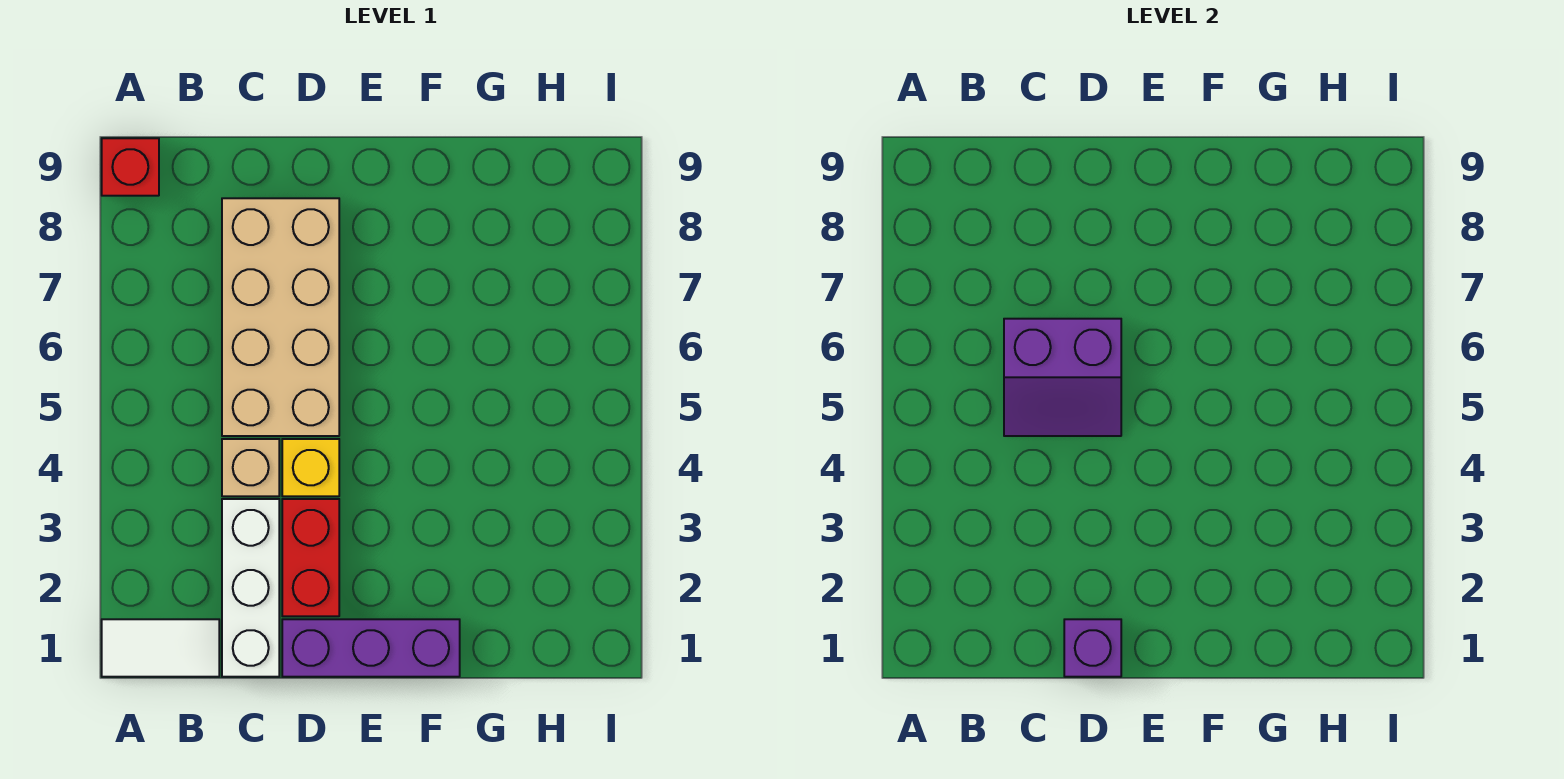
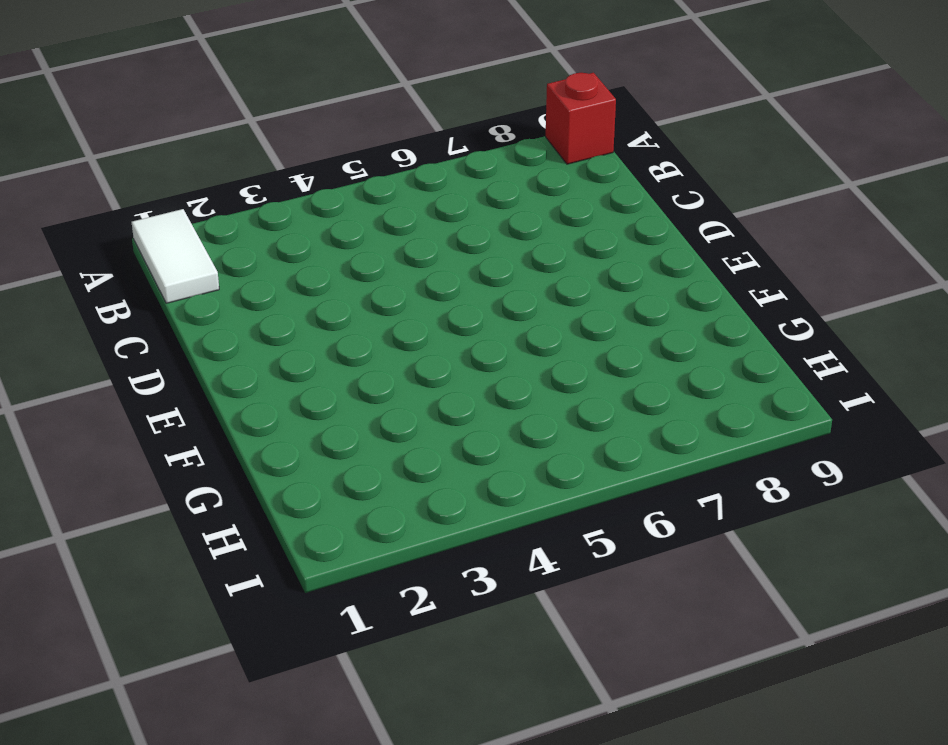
none -> white 1x3 brick [222,499,279,677]
none -> tan 1x1 brick [222,439,279,496]

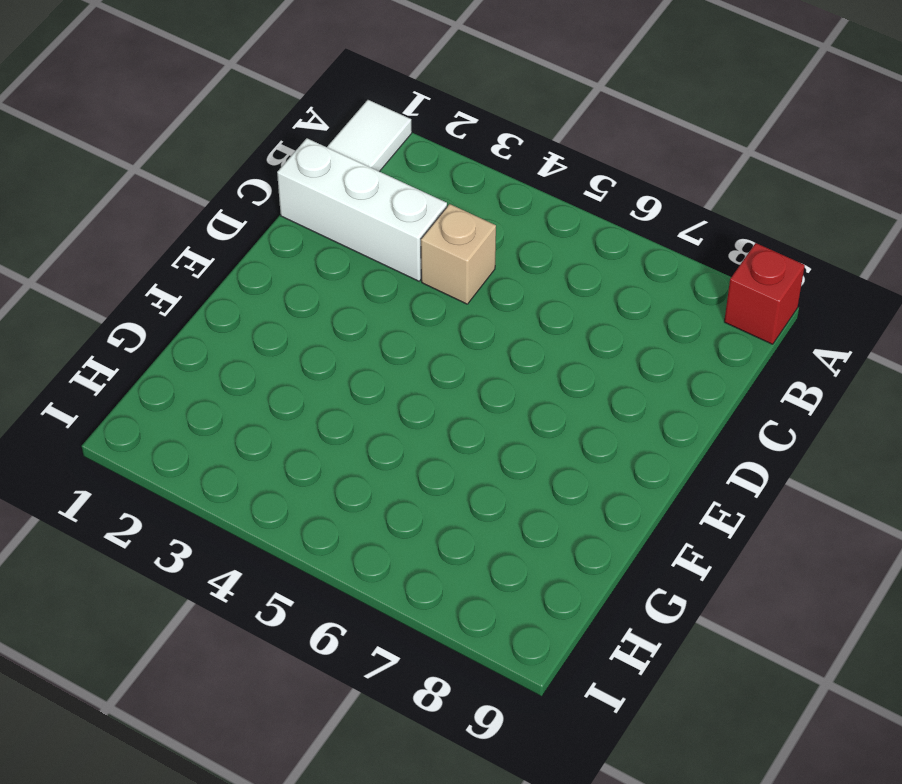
none -> tan 2x4 brick [222,198,339,436]
none -> purple 1x3 brick [282,619,460,677]

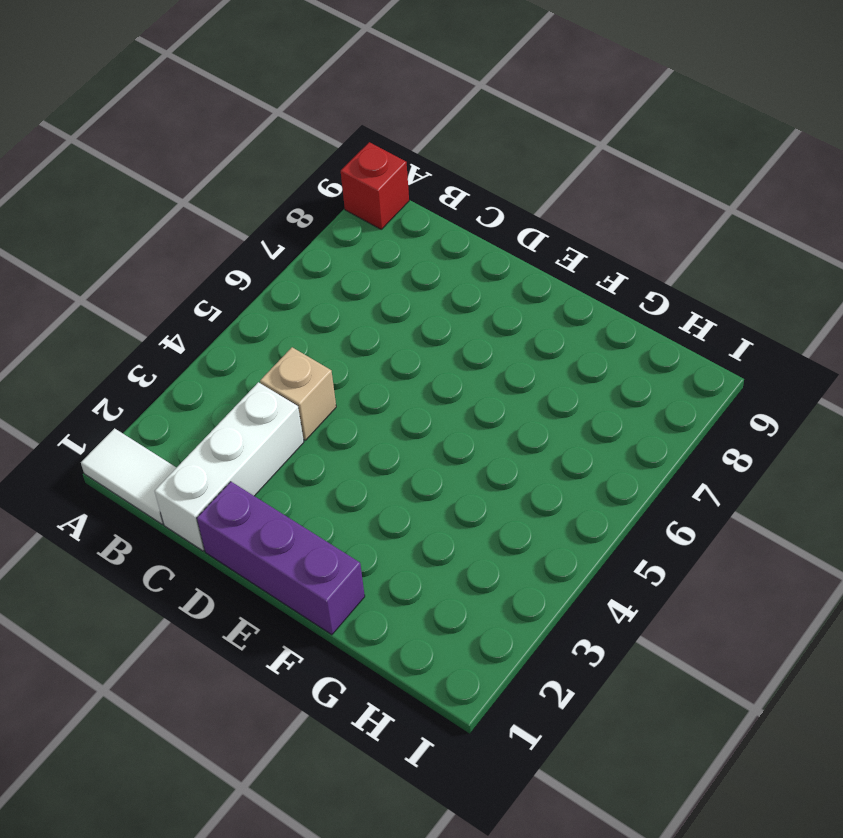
none -> tan 2x4 brick [222,198,339,436]
none -> red 1x2 brick [282,499,339,616]

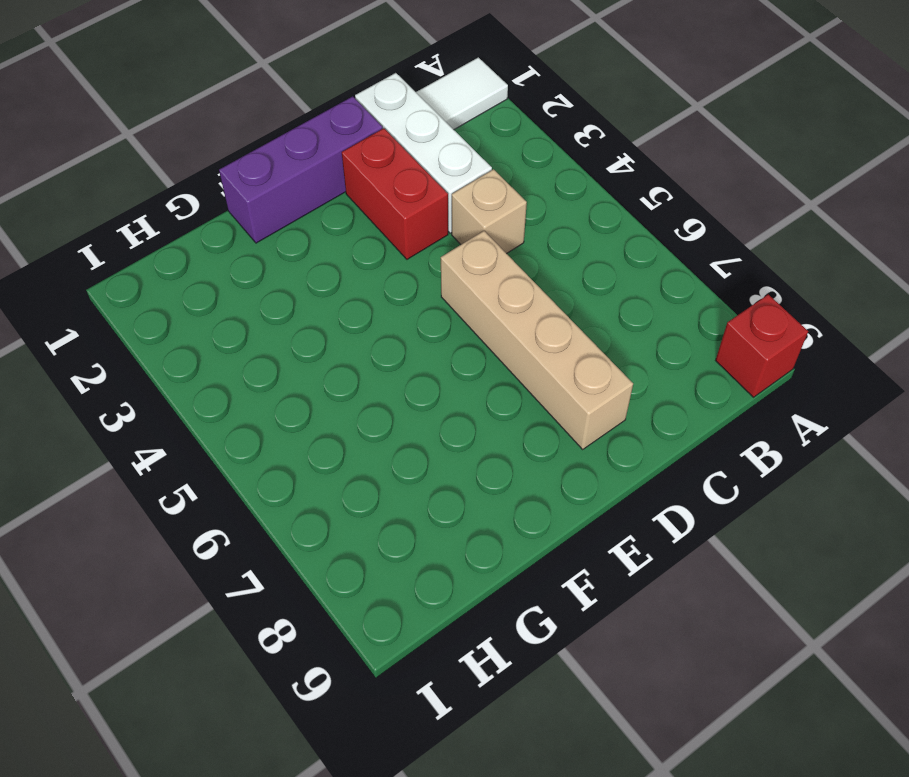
tan 1x4 brick [441,231,633,449] -> tan 2x4 brick [222,198,339,436]
none -> yellow 1x1 brick [282,439,339,496]
none -> purple 2x2 slope [1004,319,1121,436]

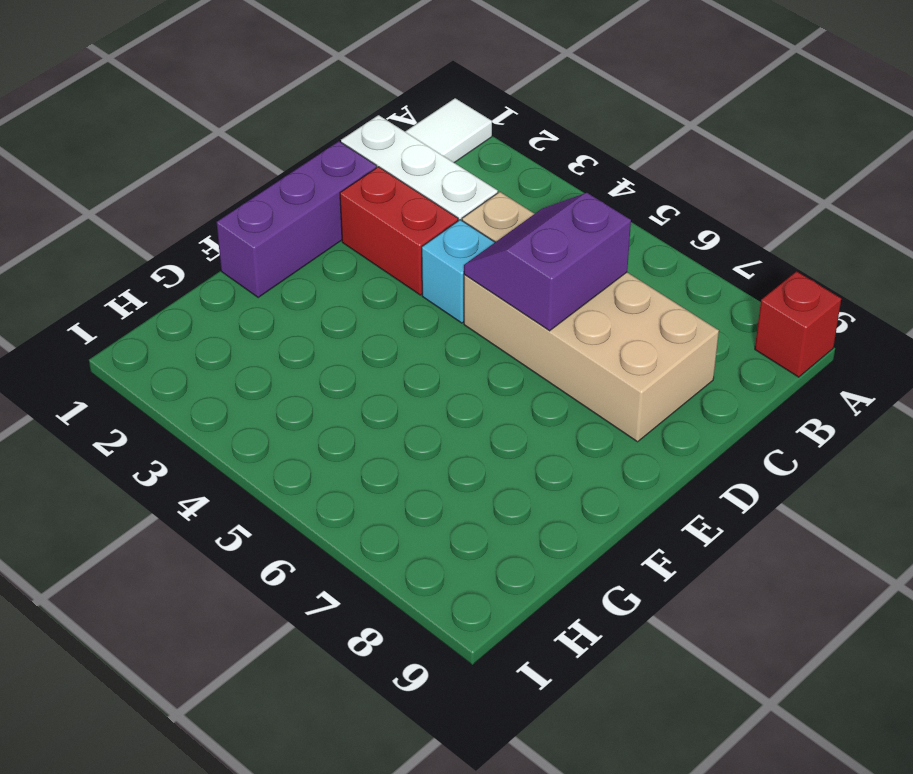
cyan 1x1 brick [422,220,495,323] -> yellow 1x1 brick [282,439,339,496]
none -> purple 1x1 brick [1064,619,1121,677]

